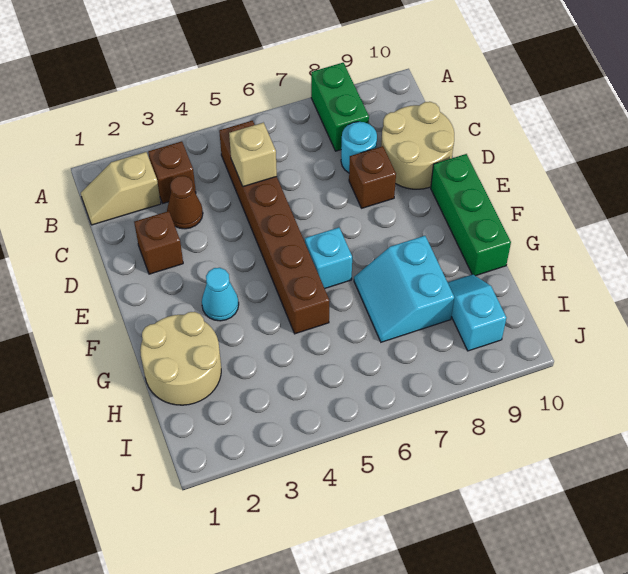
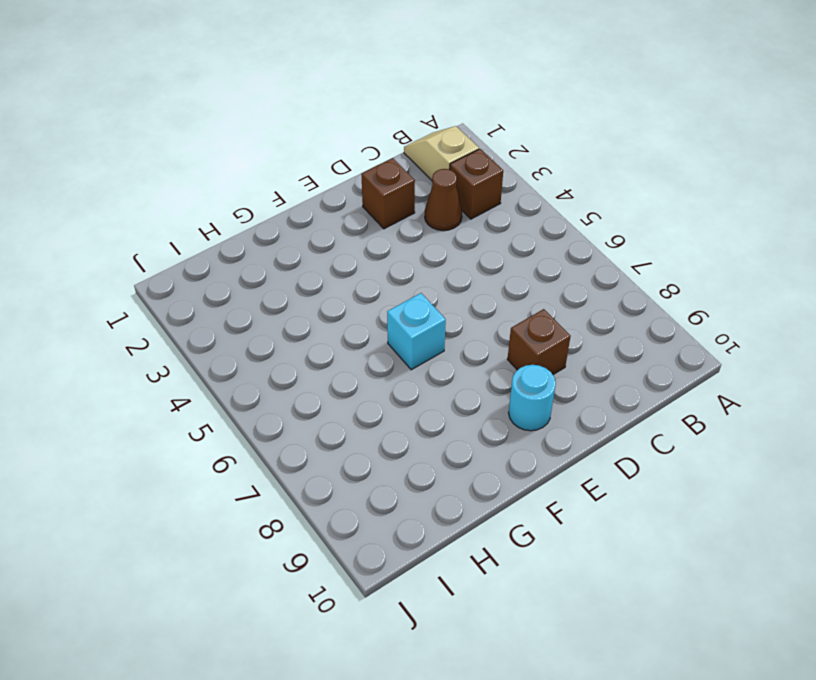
cyan 1x1 round brick [509,365,556,431] -> cyan 1x1 round brick moved to [341,122,377,173]
none -> green 1x2 brick [311,63,369,151]
none -> brown 1x6 brick [219,121,329,334]
none -> tan 2x2 round brick [381,102,454,189]

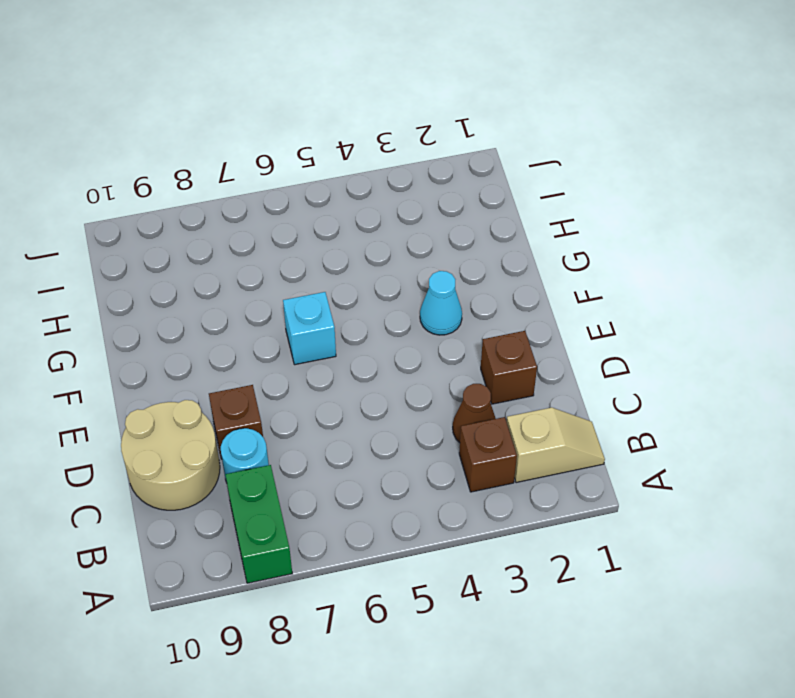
none -> brown 1x6 brick [219,121,329,334]
none -> green 1x3 brick [431,154,511,276]
none -> tan 2x2 round brick [140,312,221,405]

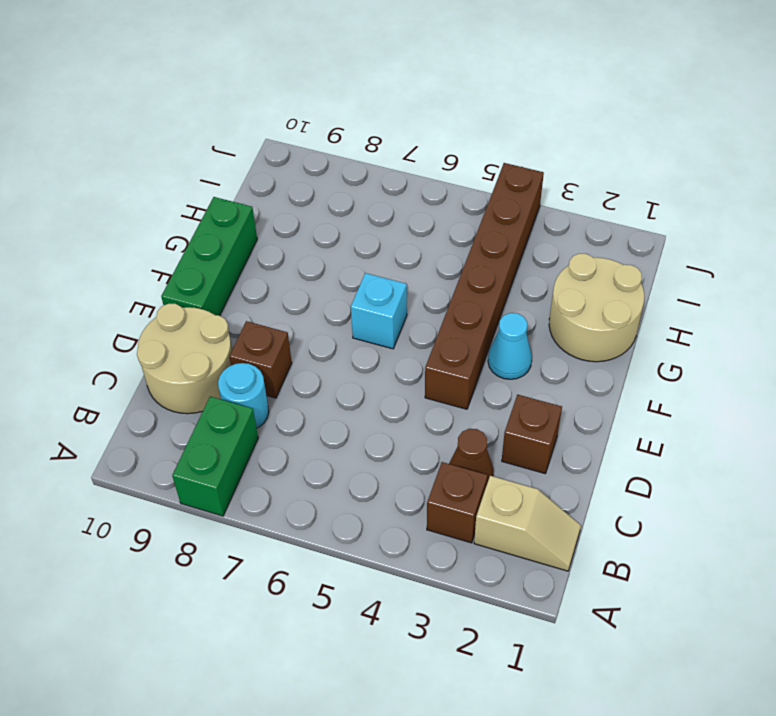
brown 1x6 brick [425,163,544,409] -> brown 1x6 brick moved to [219,121,329,334]
none -> cyan 2x2 slope [354,236,454,342]
none -> cyan 1x2 slope [448,274,506,351]
none -> tan 1x1 brick [229,123,277,187]

